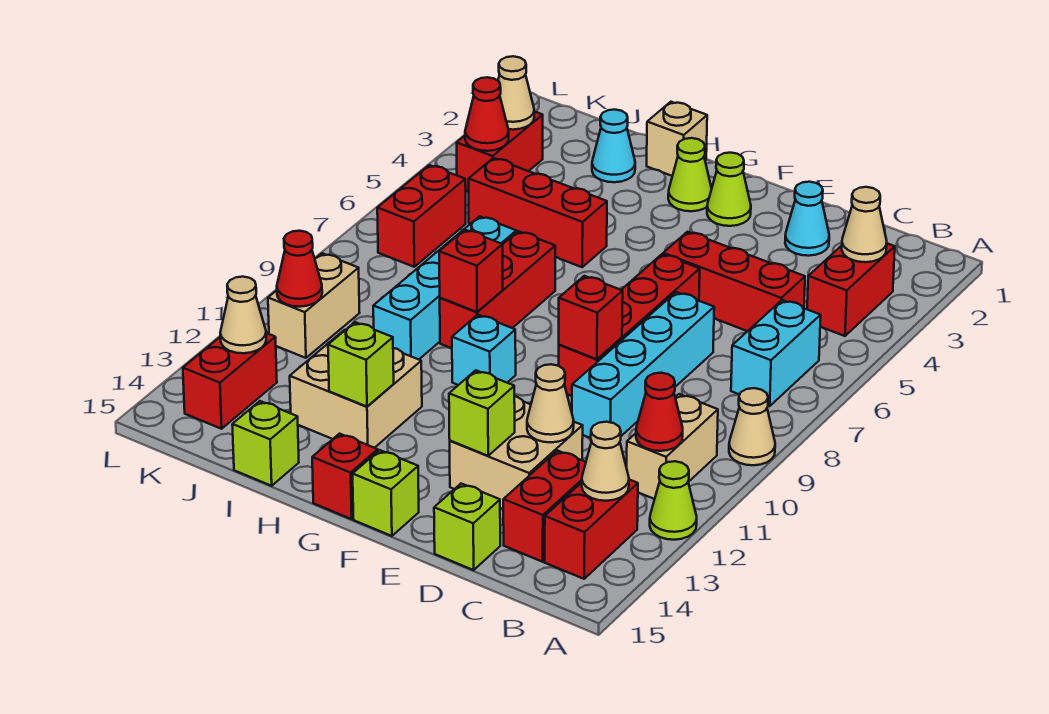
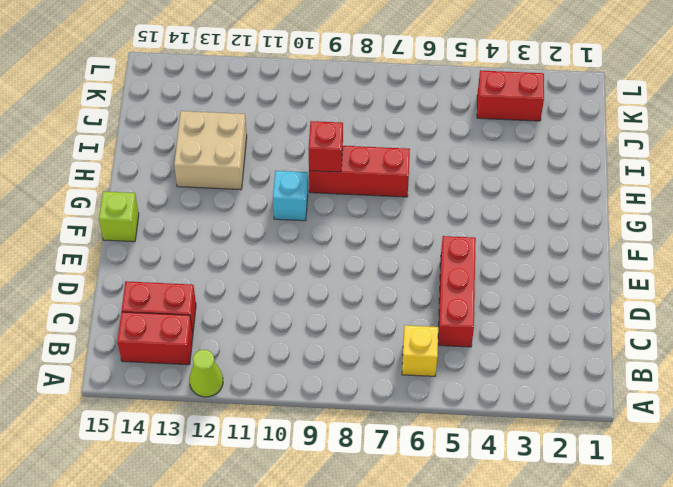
yellow 1x1 brick [402,325,438,376] -> cyan 1x2 brick [731,300,821,406]
none -> tan 1x1 cone [729,388,775,465]
none -> red 1x2 brick [807,244,895,336]
none -> tan 1x2 brick [626,394,718,499]
none -> cyan 1x1 cone [785,182,829,256]

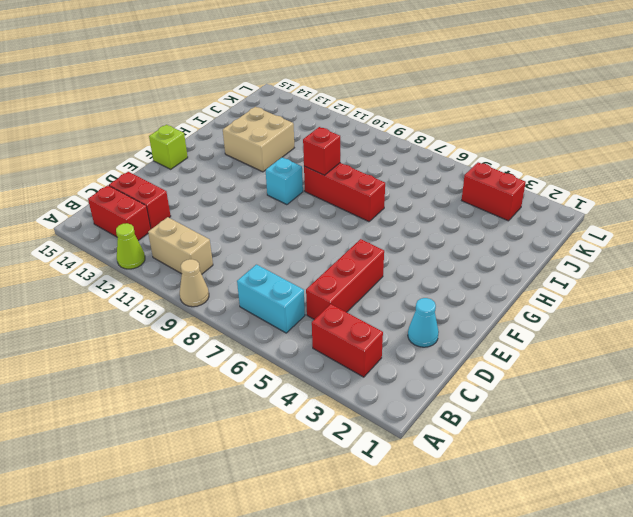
none -> cyan 1x4 brick [572,292,714,438]
none -> tan 2x2 brick [450,396,583,509]
none -> lime 1x1 brick [434,484,500,570]
none -> red 1x4 brick [559,254,700,396]

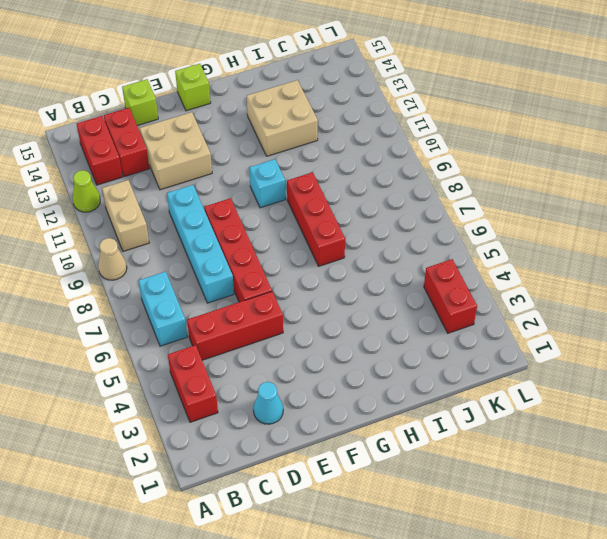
none -> lime 1x1 cone [707,153,751,226]
none -> lime 1x1 cone [668,138,712,211]
none -> red 1x1 brick [312,434,378,519]
none -> tan 1x1 brick [647,102,707,176]

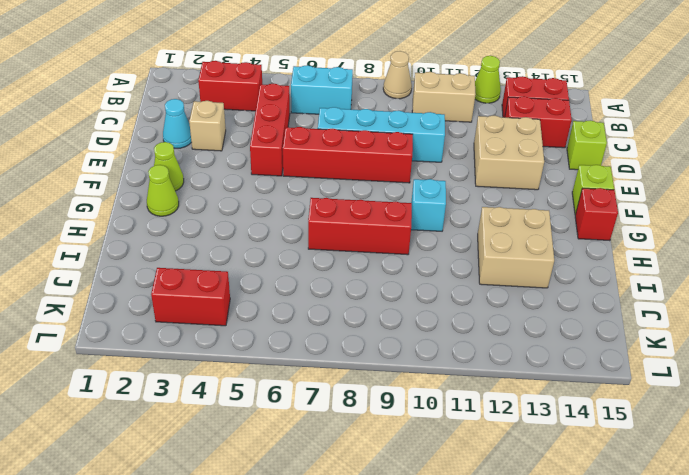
tan 1x1 brick [189,101,226,151] -> tan 1x1 brick moved to [647,102,707,176]
none -> red 1x3 brick [469,158,607,267]
none -> cyan 1x1 cone [592,110,635,182]
none -> cyan 1x4 brick [373,216,516,359]
none -> lime 1x1 brick [232,401,299,486]

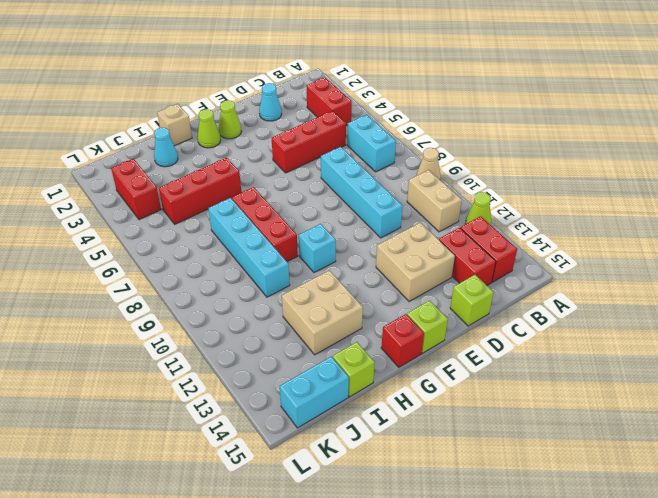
cyan 1x2 brick [280,357,349,428] -> none
none -> red 1x4 brick [559,254,700,396]
none -> red 1x2 brick [377,165,466,267]
none -> tan 1x2 brick [268,253,359,358]
none -> red 1x2 brick [183,333,277,429]

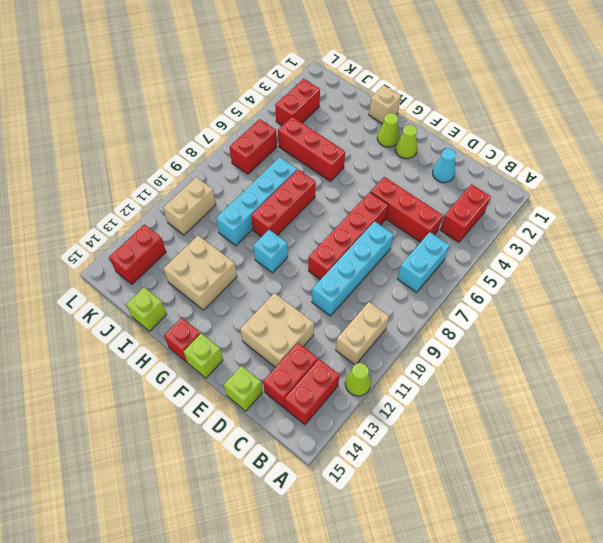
none -> tan 1x1 cone [729,388,775,465]
none -> cyan 1x1 cone [592,110,635,182]
none -> tan 1x1 cone [842,187,887,262]
none -> red 1x1 cone [636,373,683,451]

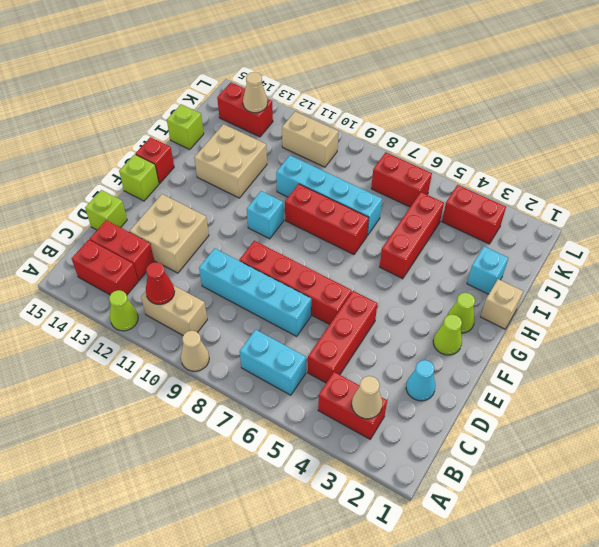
cyan 1x1 brick [467,246,508,294] -> cyan 1x1 cone [592,110,635,182]
none -> tan 1x1 cone [582,422,629,501]
none -> tan 1x1 cone [527,364,574,442]
none -> red 1x1 brick [559,276,623,359]
none -> lime 1x1 brick [449,370,515,456]

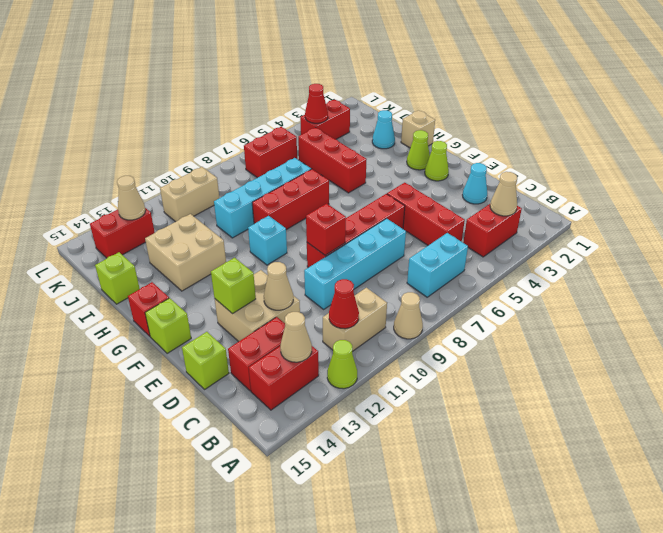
none -> red 1x1 brick [439,230,503,312]
none -> lime 1x1 brick [328,322,394,407]
none -> tan 1x1 cone [498,56,534,130]
none -> red 1x1 cone [277,231,322,307]

